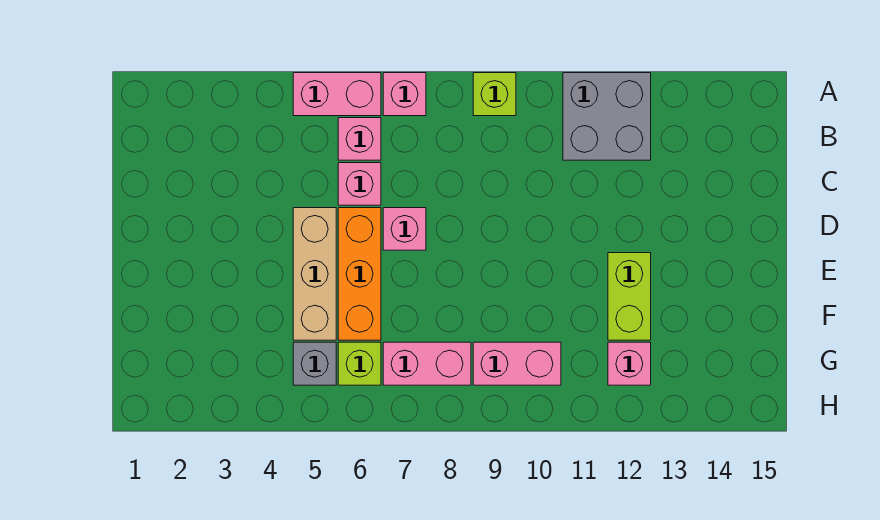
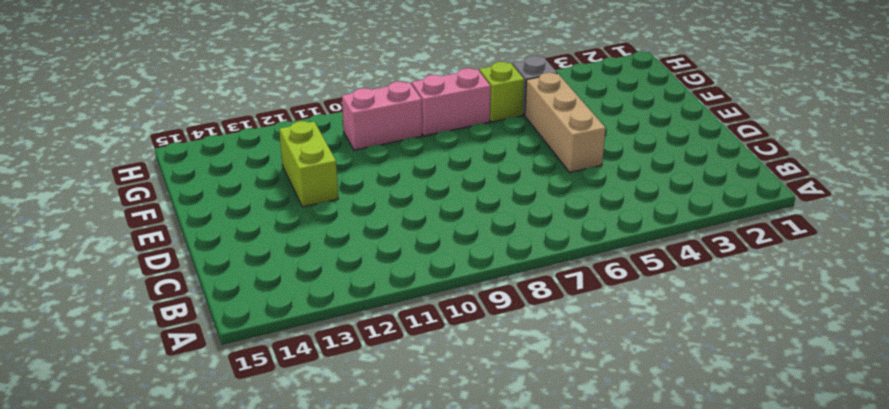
none -> pink 1x2 brick [293,73,381,116]
none -> pink 1x1 brick [383,73,426,116]
none -> lime 1x1 brick [473,73,516,116]

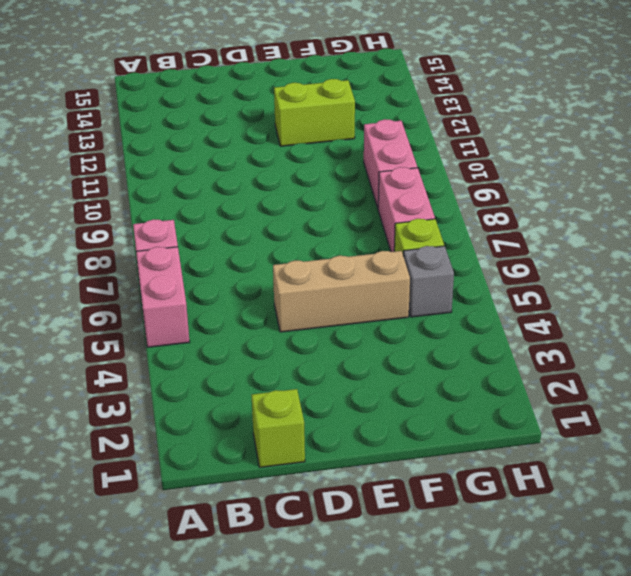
lime 1x1 brick [252,389,305,467] -> lime 1x1 brick moved to [473,73,516,116]
none -> grey 2x2 brick [563,73,651,160]
none -> pink 1x1 brick [338,118,381,160]
none -> pink 1x1 brick [338,163,381,205]

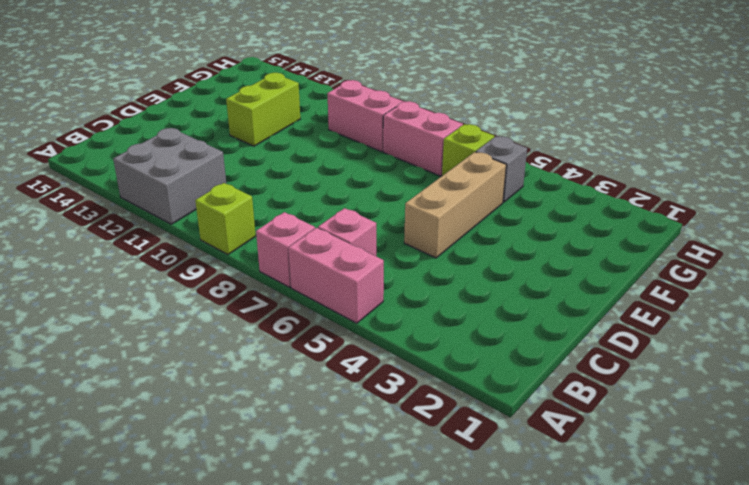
none -> pink 1x1 brick [338,163,381,205]
none -> orange 1x3 brick [338,208,381,340]
none -> pink 1x1 brick [383,208,426,250]

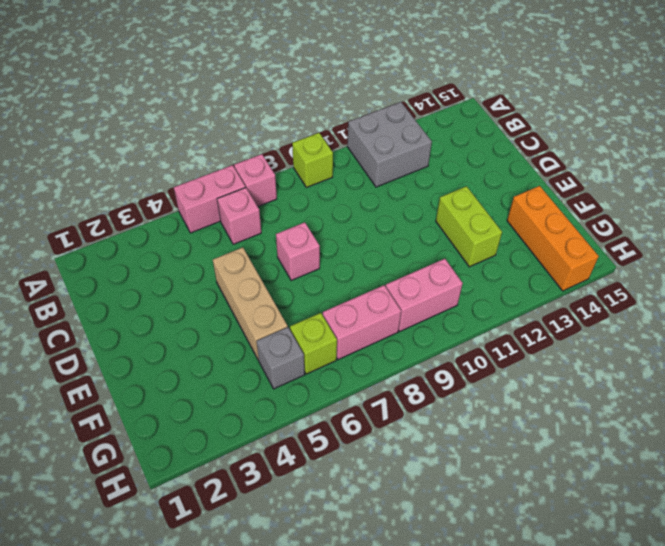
orange 1x3 brick [507,186,599,291] -> orange 1x3 brick moved to [338,208,381,340]
none -> pink 1x1 brick [338,163,381,205]
none -> pink 1x1 brick [608,342,651,385]

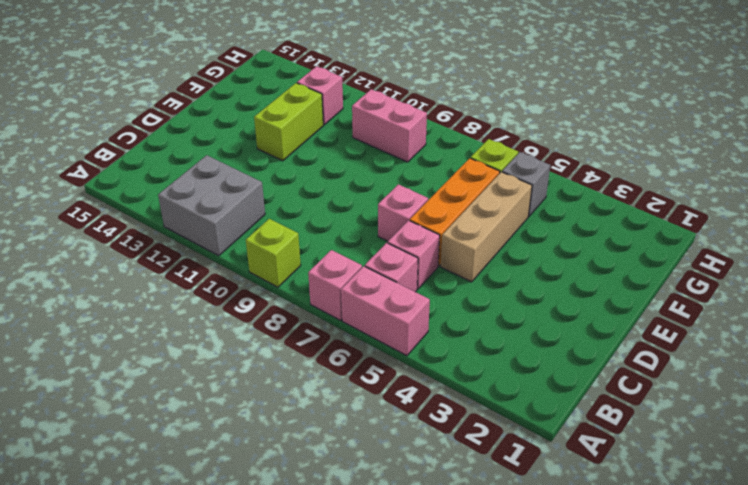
none -> pink 1x2 brick [383,342,471,385]

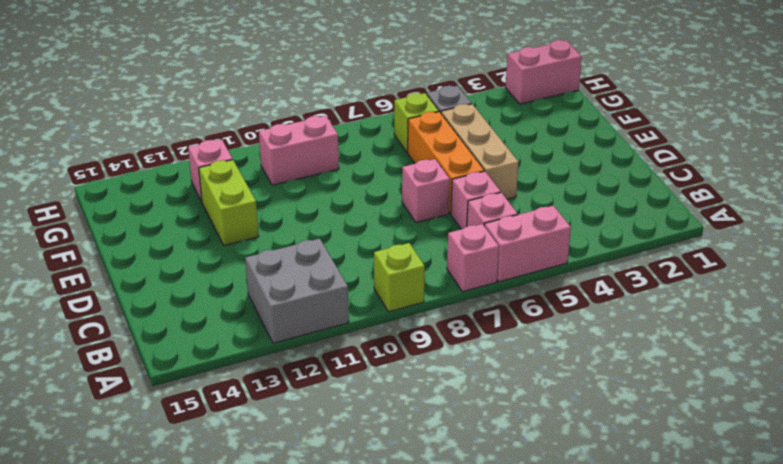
pink 1x2 brick [506,40,582,104] -> pink 1x2 brick moved to [383,342,471,385]

